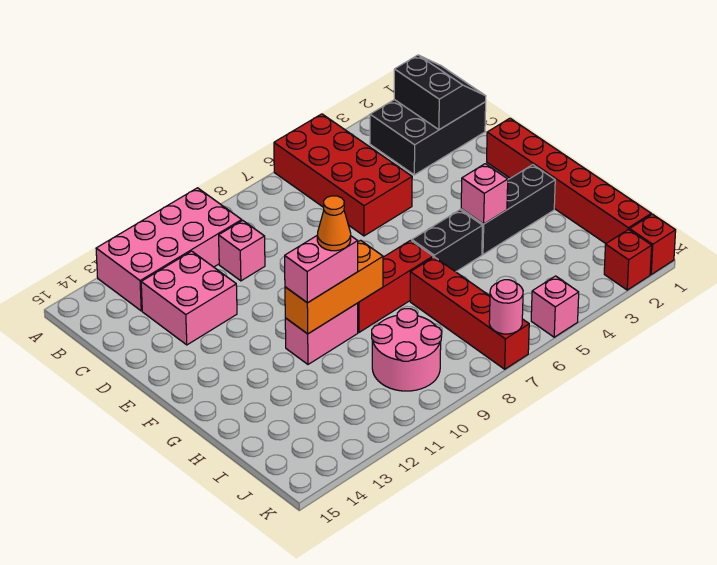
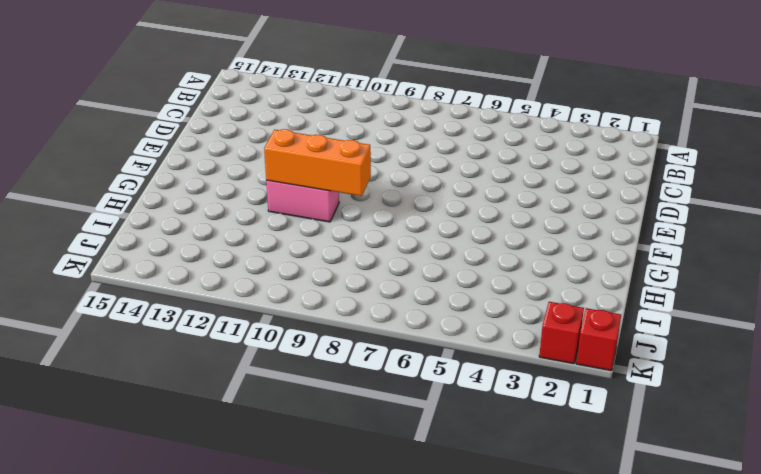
none -> red 2x4 brick [274,114,412,236]
none -> pink 2x4 brick [96,188,242,311]
none -> black 2x3 brick [370,100,486,175]

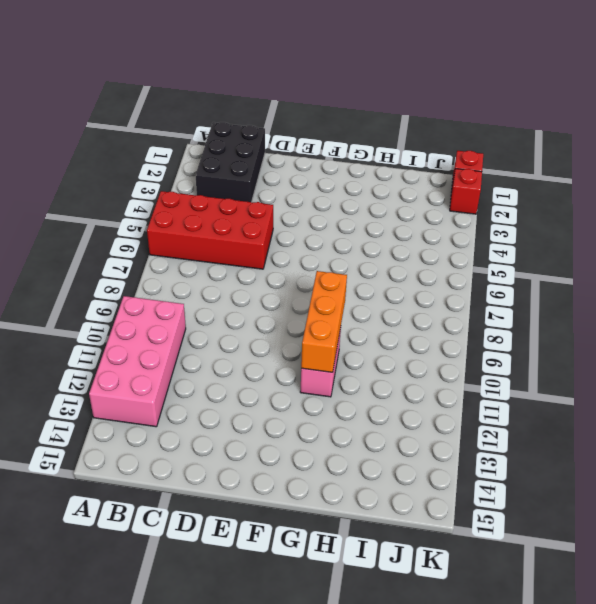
none -> pink 1x1 brick [219,220,265,281]
none -> pink 2x2 brick [141,251,237,345]
none -> red 1x6 brick [487,118,651,244]

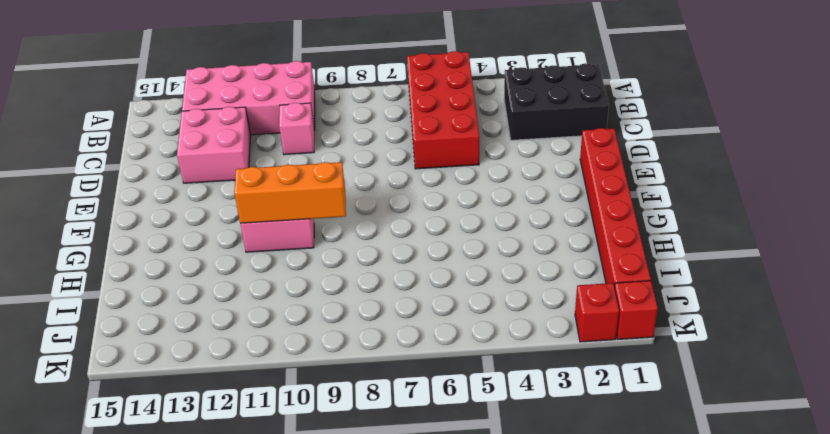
none -> black 1x3 brick [461,165,555,254]
none -> black 1x2 brick [412,210,482,272]
none -> red 1x3 brick [358,240,433,332]

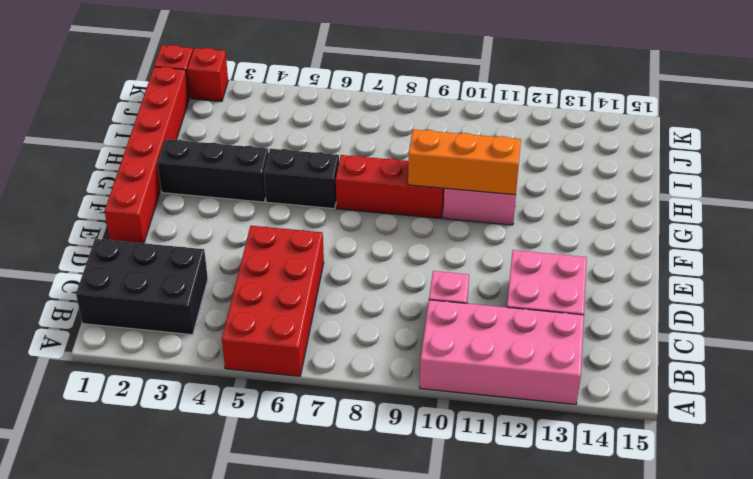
none -> red 1x4 brick [410,257,529,369]
none -> pink 2x2 round brick [372,309,442,391]
none -> pink 1x1 brick [531,276,579,337]

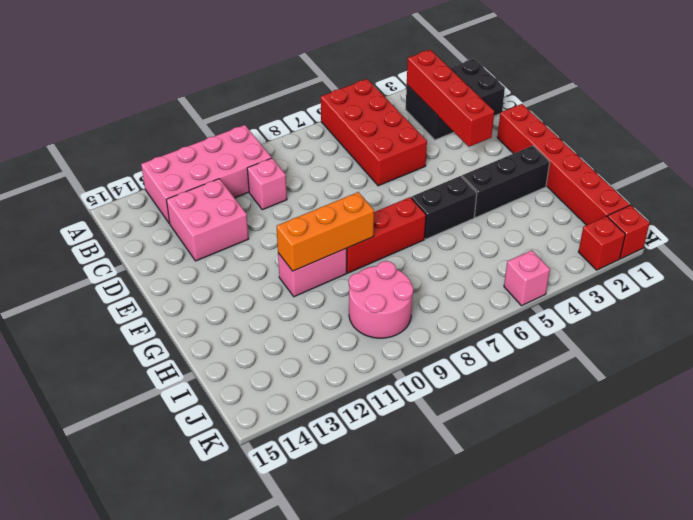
red 1x4 brick [407,50,494,147] -> red 1x4 brick moved to [410,257,529,369]
none -> black 2x2 slope [394,55,486,130]
none -> pink 1x1 brick [461,164,508,224]
none -> pink 1x1 round brick [489,280,523,334]

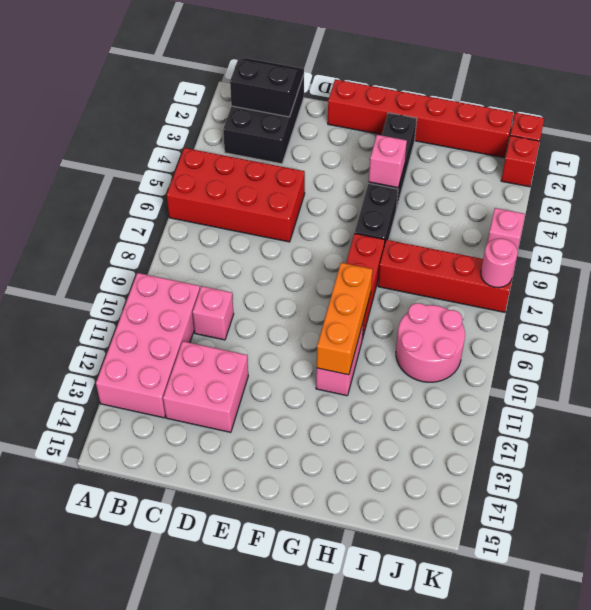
none -> pink 1x2 brick [285,236,358,303]
none -> orange 1x1 cone [317,196,351,251]

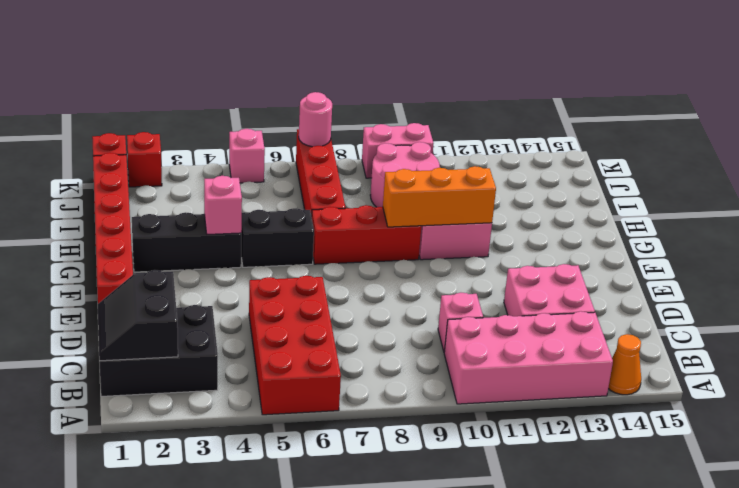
orange 1x1 cone [608,334,641,395] -> orange 1x1 cone moved to [317,196,351,251]
pink 1x2 brick [362,123,434,178] -> pink 1x2 brick moved to [285,236,358,303]

